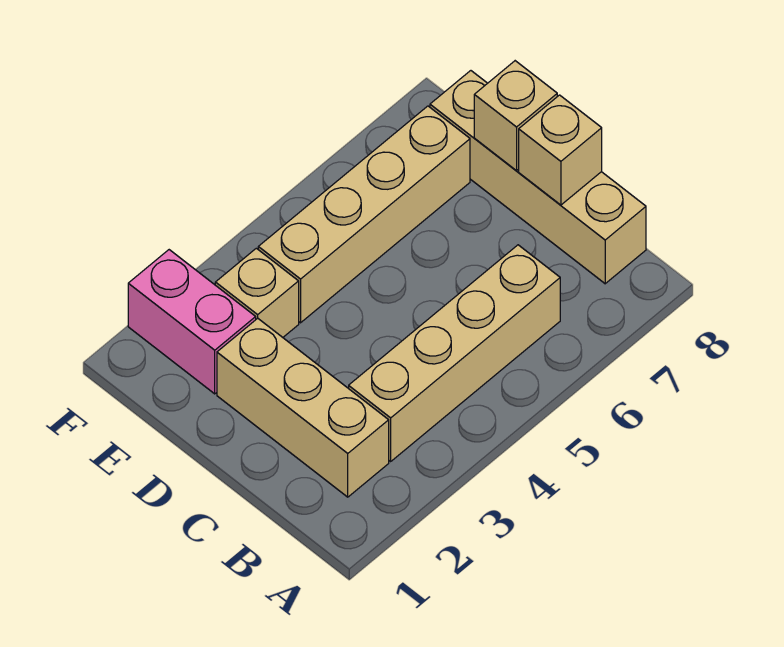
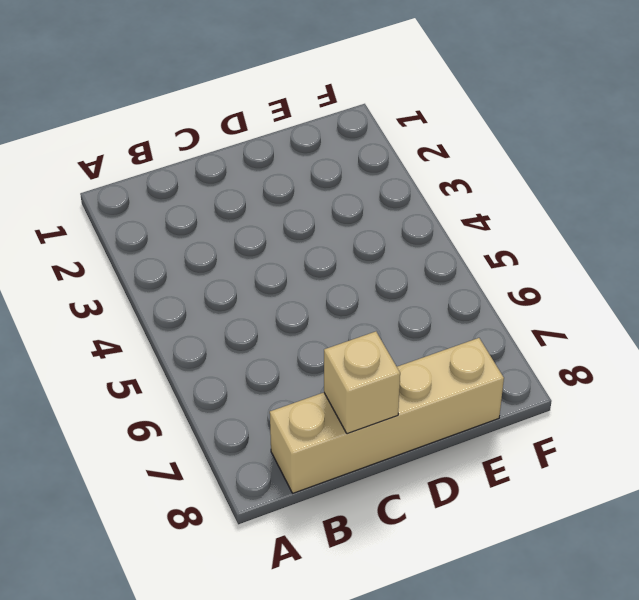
none -> tan 1x3 brick [217,318,389,497]
none -> tan 1x4 brick [349,245,560,461]

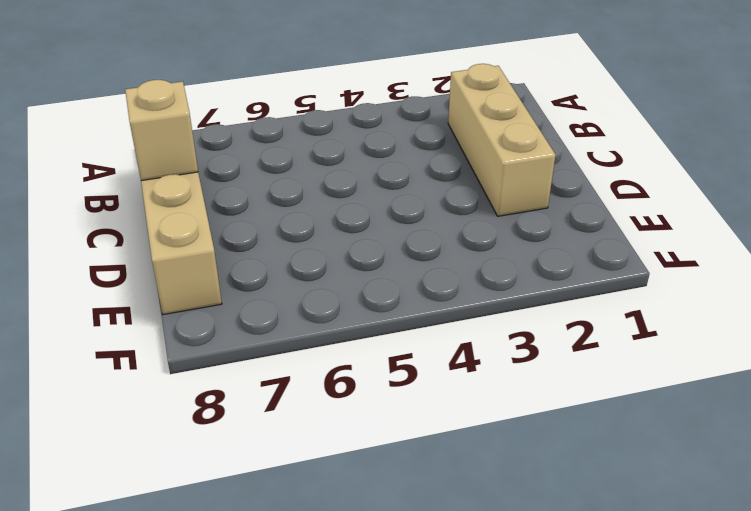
none -> tan 1x4 brick [349,245,560,461]
none -> pink 1x2 brick [128,250,256,394]

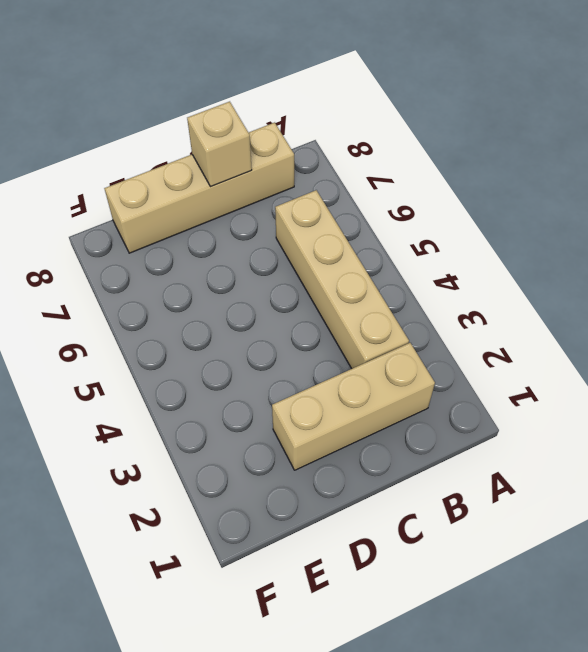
none -> pink 1x2 brick [128,250,256,394]
none -> tan 1x1 brick [215,248,299,337]

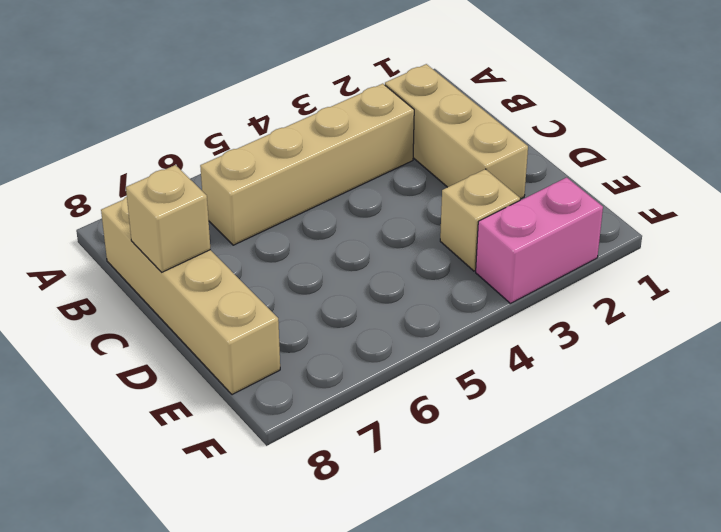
pink 1x2 brick [476,177,603,303] -> pink 1x2 brick turned to [128,250,256,394]
none -> tan 1x4 brick [258,106,470,323]
none -> tan 1x1 brick [474,61,557,171]

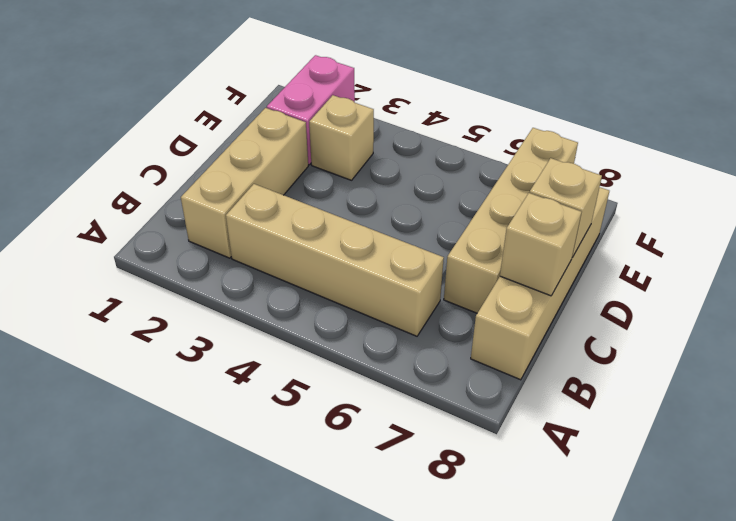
tan 1x4 brick [444,128,578,313] -> tan 1x4 brick turned to [258,106,470,323]

